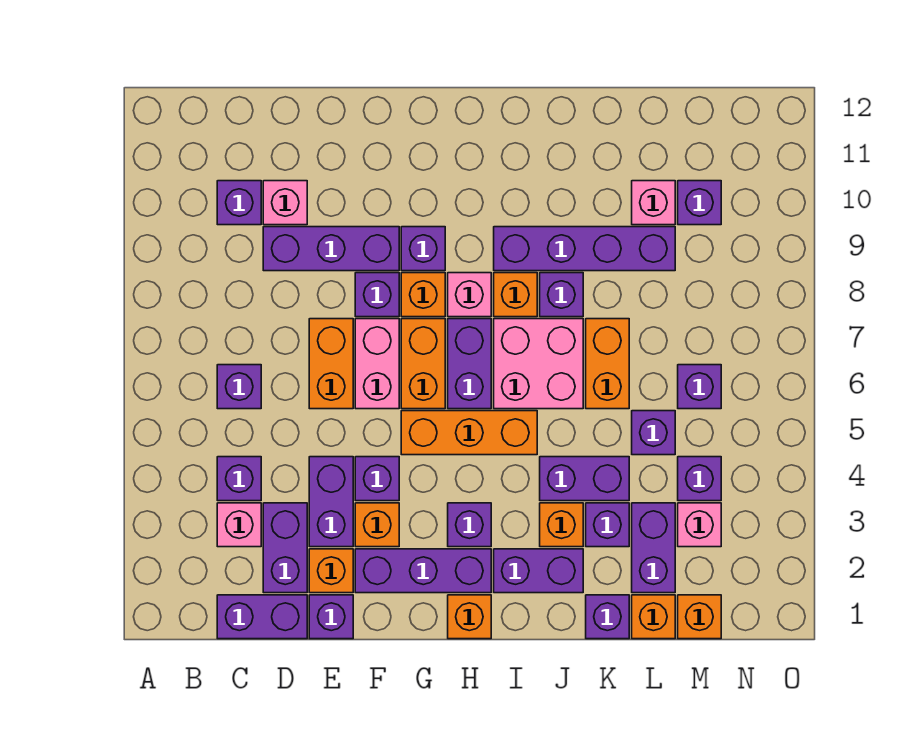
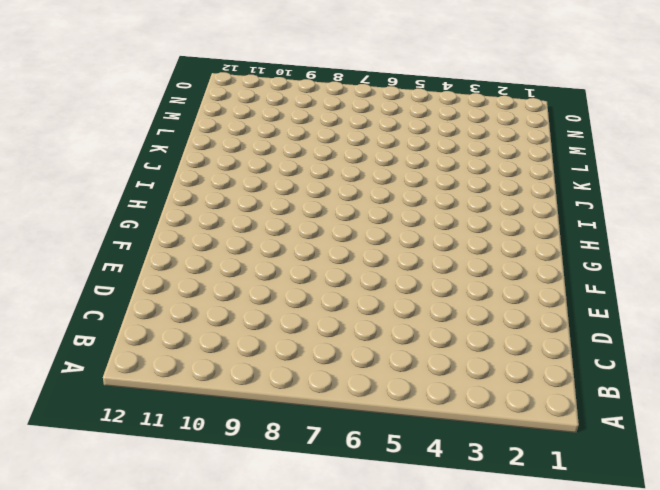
none -> purple 1x2 brick [217,595,307,639]
none -> pink 1x1 brick [217,503,261,547]
none -> purple 1x1 brick [217,457,261,501]
none -> purple 1x1 brick [217,365,261,409]

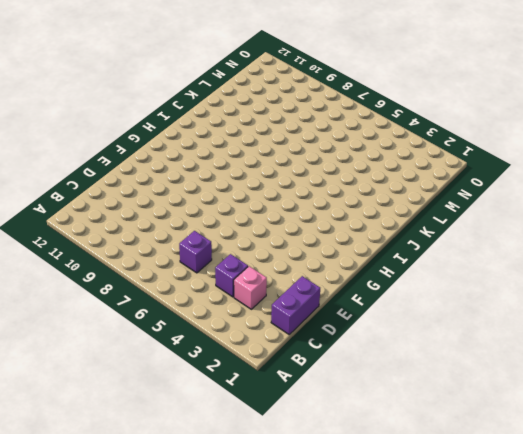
none -> purple 1x1 brick [217,181,261,225]
none -> purple 1x2 brick [263,503,307,593]
none -> purple 1x3 brick [263,227,399,271]
none -> pink 1x1 brick [263,181,307,225]

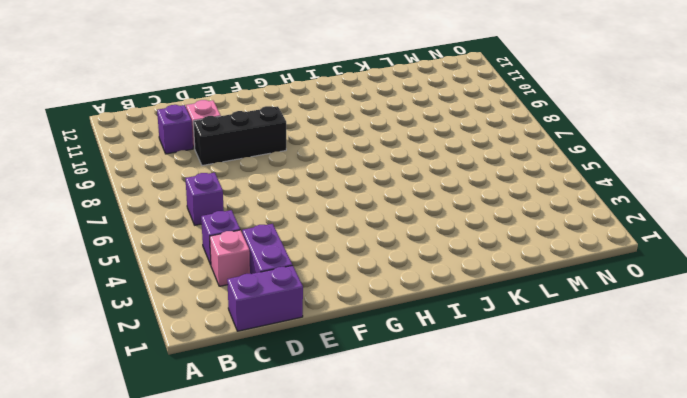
black 1x3 brick [193,106,286,166] -> purple 1x3 brick [263,227,399,271]
none -> purple 1x1 brick [309,595,353,639]
none -> orange 1x1 brick [309,549,353,593]
none -> purple 1x2 brick [309,457,353,547]
none -> orange 1x2 brick [309,319,353,409]

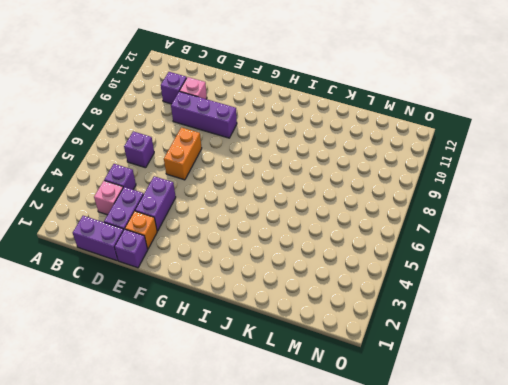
none -> purple 1x3 brick [355,549,491,593]
none -> orange 1x1 brick [355,503,399,547]
none -> purple 1x1 brick [355,457,399,501]
none -> pink 1x2 brick [355,319,399,409]

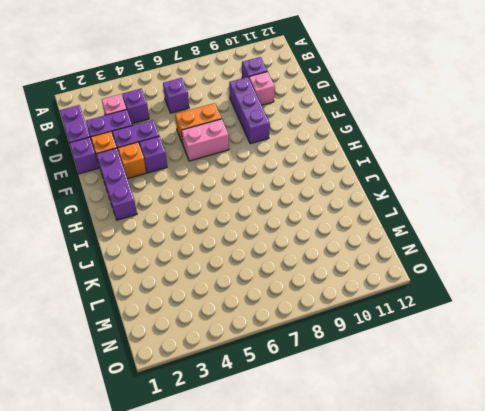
none -> purple 1x1 brick [355,273,399,317]
none -> orange 1x3 brick [401,411,537,455]
none -> orange 1x2 brick [401,319,445,409]
none -> orange 1x1 brick [401,273,445,317]

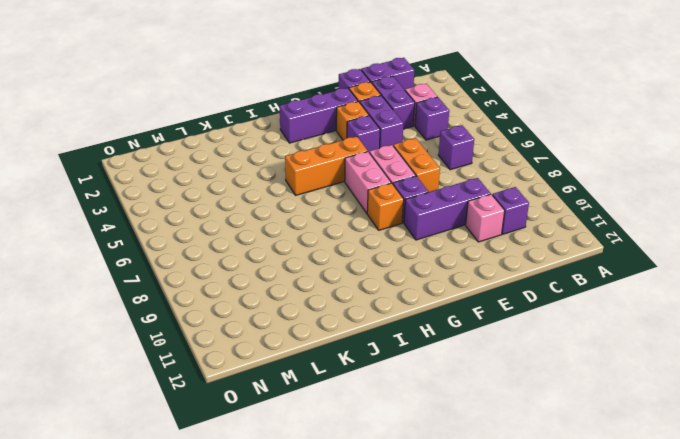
pink 1x2 brick [345,152,391,213] -> orange 1x2 brick [401,319,445,409]
none -> purple 1x1 brick [401,227,445,271]
none -> orange 1x1 brick [448,595,491,639]
none -> purple 1x1 brick [448,503,491,547]
none -> purple 1x2 brick [448,319,491,409]

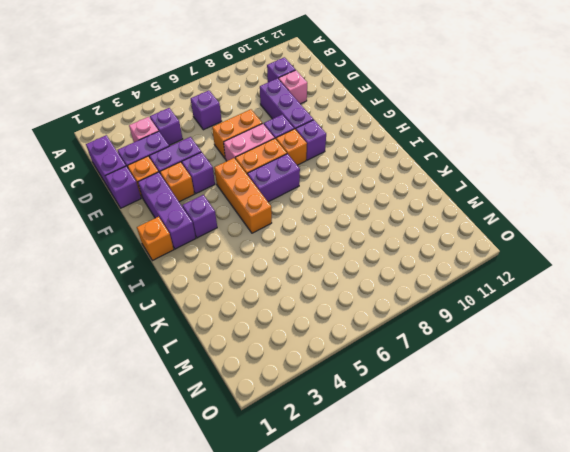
none -> pink 1x1 brick [448,273,491,317]
none -> purple 1x2 brick [494,549,583,593]
none -> pink 2x2 brick [494,319,583,409]
none -> orange 1x1 brick [494,273,537,317]

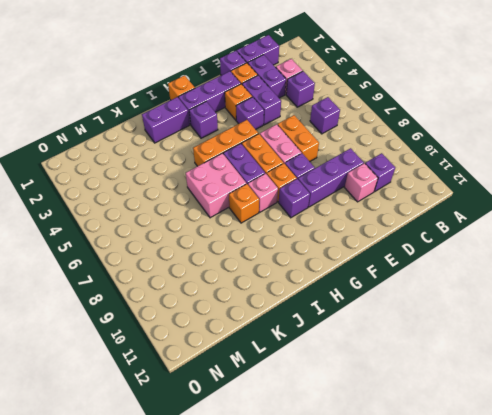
none -> purple 1x4 brick [494,227,675,271]
none -> orange 1x1 brick [540,503,583,547]
none -> purple 1x2 brick [540,457,629,501]
none -> purple 1x1 brick [540,273,583,317]

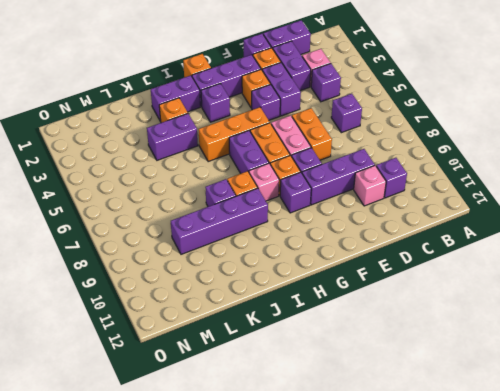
none -> pink 2x2 brick [494,319,583,409]
none -> purple 1x1 brick [586,595,629,639]
none -> purple 1x1 brick [586,503,629,547]
none -> orange 1x2 brick [586,319,629,409]

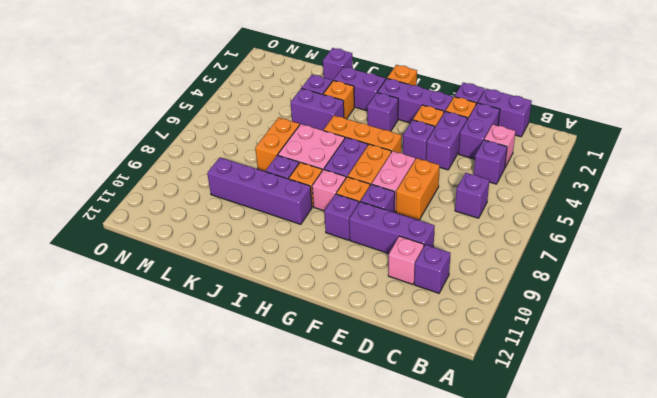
none -> orange 1x1 brick [632,595,675,639]
none -> purple 1x2 brick [632,503,675,593]
none -> purple 1x1 brick [632,411,675,455]
none -> pink 1x1 brick [632,181,675,225]

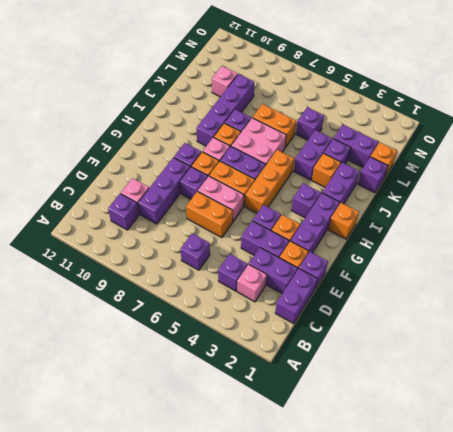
none -> orange 1x1 brick [678,595,721,639]
none -> pink 1x1 brick [678,503,721,547]
none -> purple 1x1 brick [678,457,721,501]
none -> purple 1x1 brick [678,365,721,409]

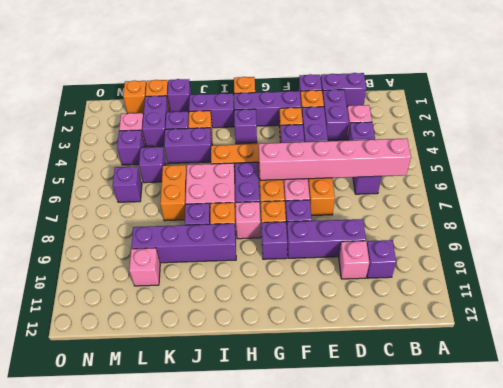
pink 1x6 brick [259,138,411,180] -> none
none -> purple 1x1 brick [678,181,721,225]

